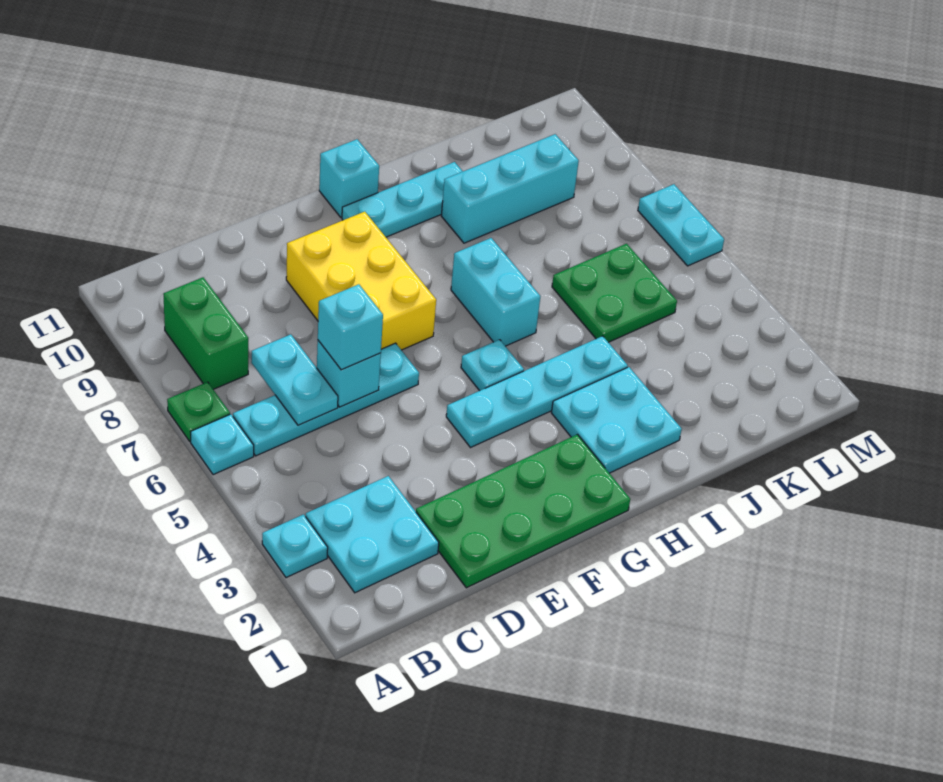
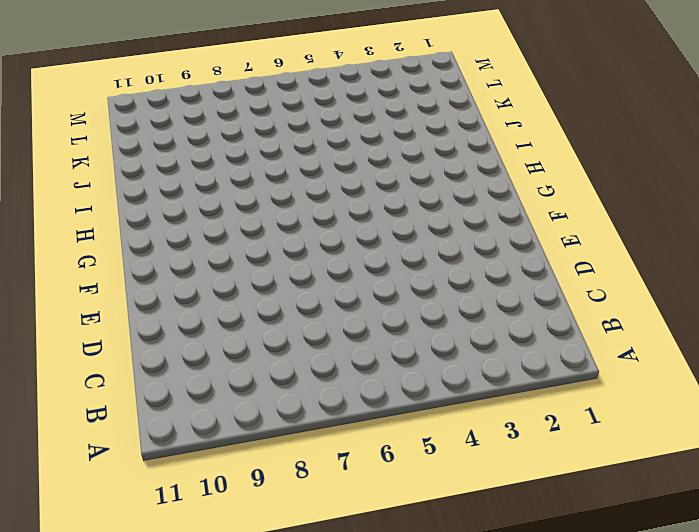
none -> cyan 1x1 plate [262,514,328,578]
none -> cyan 1x1 plate [191,414,254,475]
none -> green 1x1 plate [167,382,230,441]

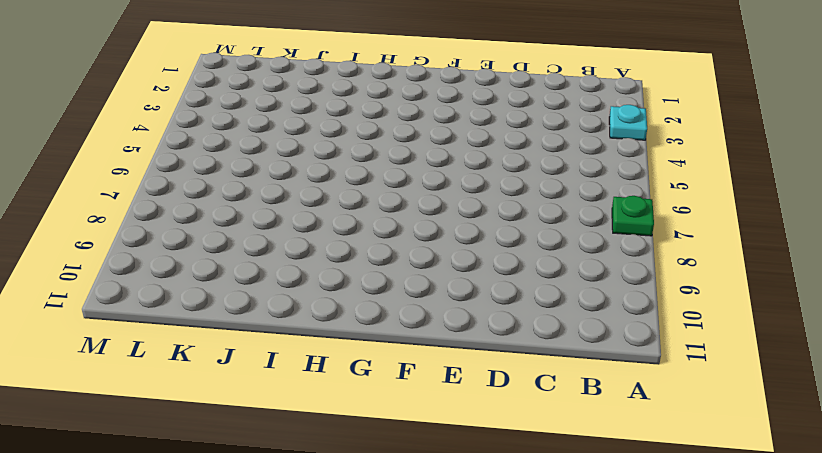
none -> cyan 1x1 plate [191,414,254,475]
none -> cyan 2x2 plate [306,476,439,593]
none -> cyan 1x4 plate [233,343,419,456]

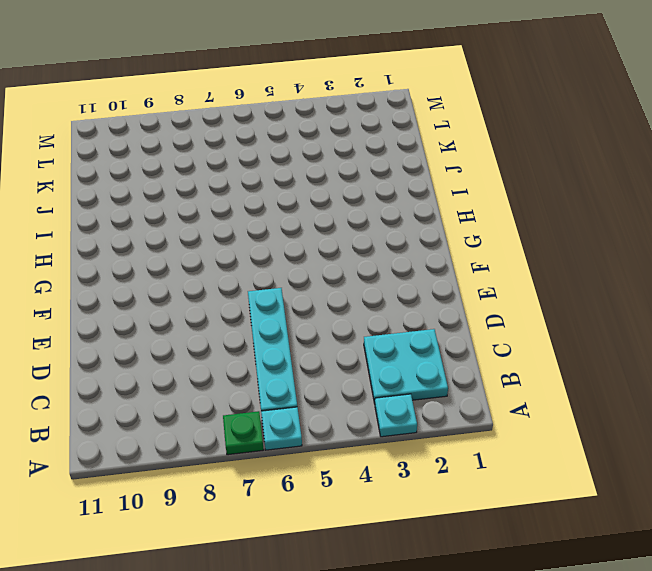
none -> green 1x2 brick [163,277,248,389]
none -> green 2x4 plate [416,434,630,588]
none -> yellow 2x3 brick [286,212,436,350]

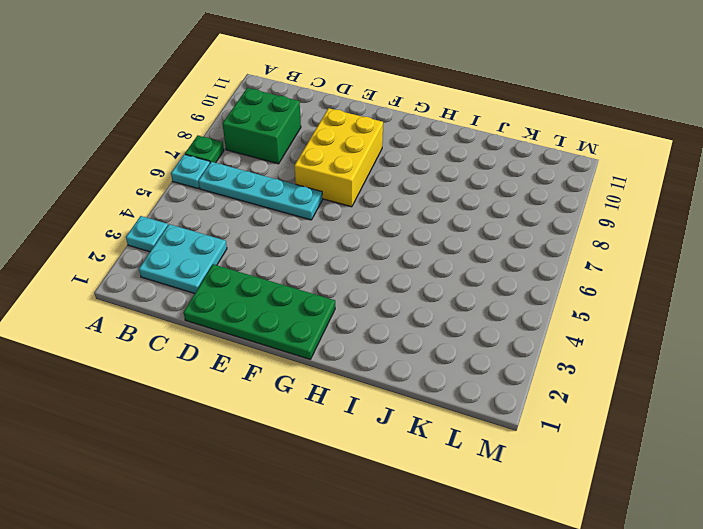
green 2x2 brick [223,88,301,164] -> green 1x2 brick [163,277,248,389]
none -> cyan 1x4 plate [446,336,628,448]
none -> cyan 1x1 plate [461,340,524,391]
none -> cyan 1x3 plate [342,162,463,237]

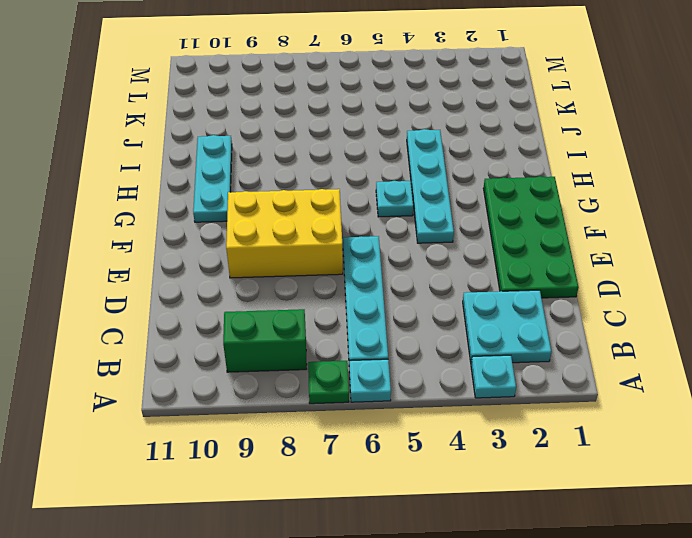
none -> cyan 1x1 brick [319,139,379,218]
none -> cyan 2x2 plate [551,367,682,473]
none -> cyan 1x2 brick [451,238,540,346]

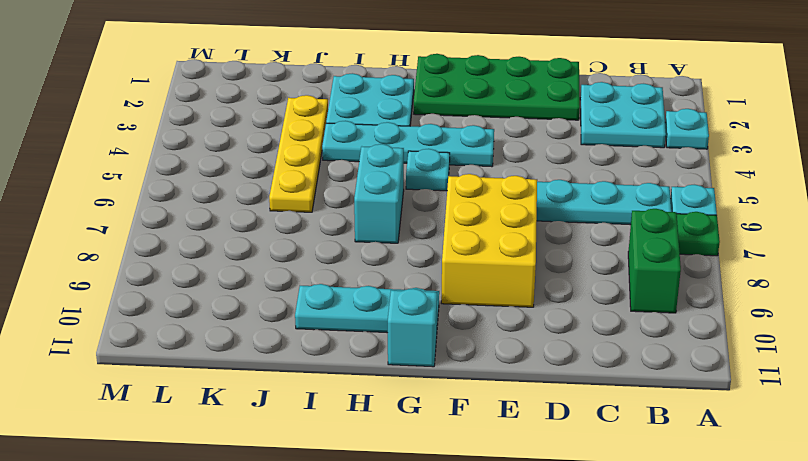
yellow 1x4 plate [269,95,328,212] -> green 2x2 plate [552,244,677,342]
none -> cyan 1x3 brick [441,134,579,243]
none -> cyan 1x2 plate [638,184,724,266]
none -> cyan 1x2 plate [251,334,338,425]

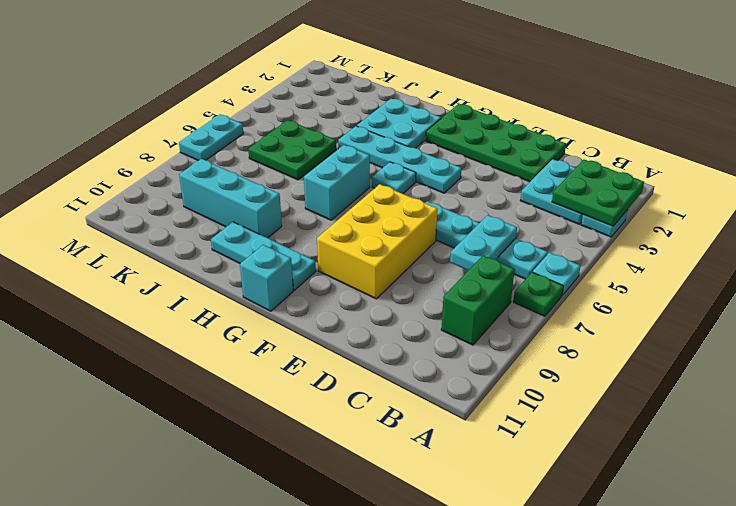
green 2x2 plate [552,160,644,226] -> none
none -> cyan 1x1 brick [316,341,381,407]
none -> cyan 1x1 brick [318,284,383,370]

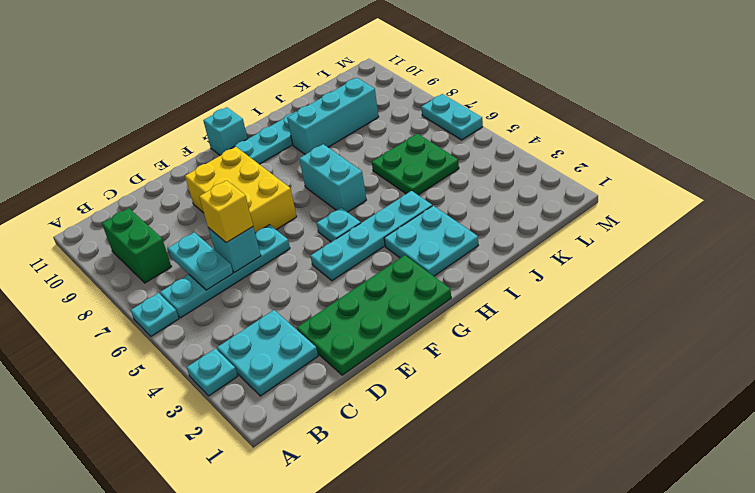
yellow 1x1 brick [199,180,253,243] -> cyan 1x1 brick [318,284,383,370]
none -> green 1x1 plate [167,382,230,441]

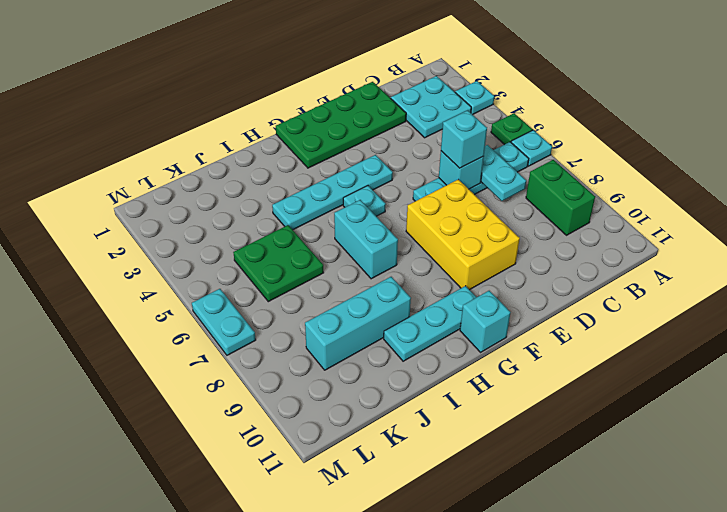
green 1x1 plate [491,113,532,145] -> green 1x1 plate moved to [167,382,230,441]
none -> cyan 2x2 plate [551,367,682,473]

